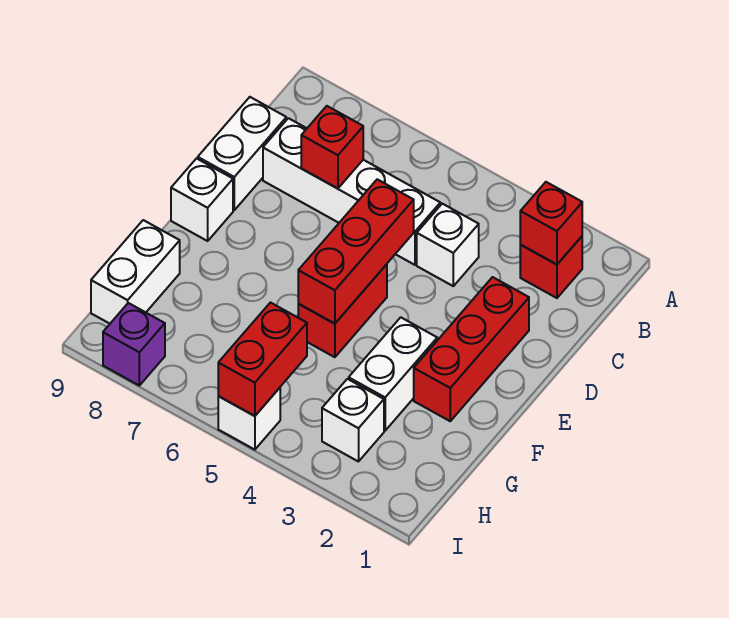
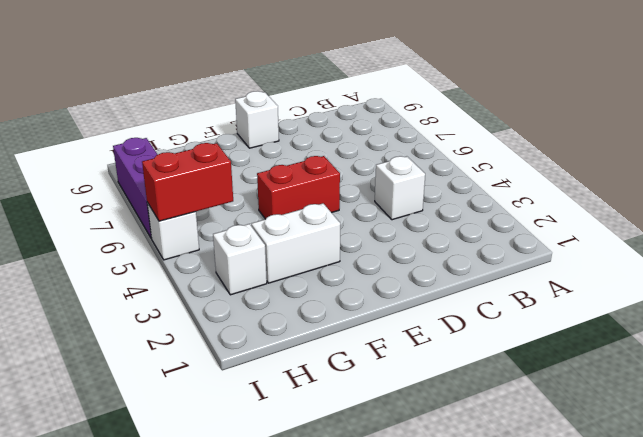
purple 1x3 brick [113,138,158,239] -> purple 1x1 brick [103,303,165,385]
none -> red 1x1 brick [520,237,582,298]
none -> white 1x4 brick [263,118,440,265]
none -> white 1x2 brick [198,97,286,210]

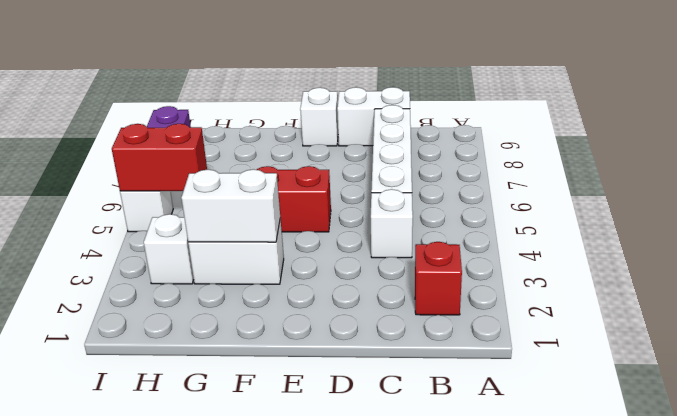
white 1x2 brick [181,169,280,242] -> white 1x2 brick moved to [91,220,180,324]
none -> red 1x3 brick [414,277,529,421]
none -> red 1x1 brick [520,182,582,264]
none -> red 1x1 brick [301,106,363,189]

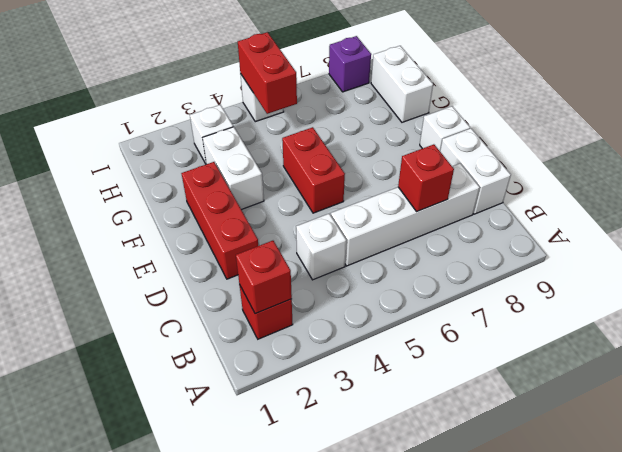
none -> red 1x3 brick [298,179,414,324]

